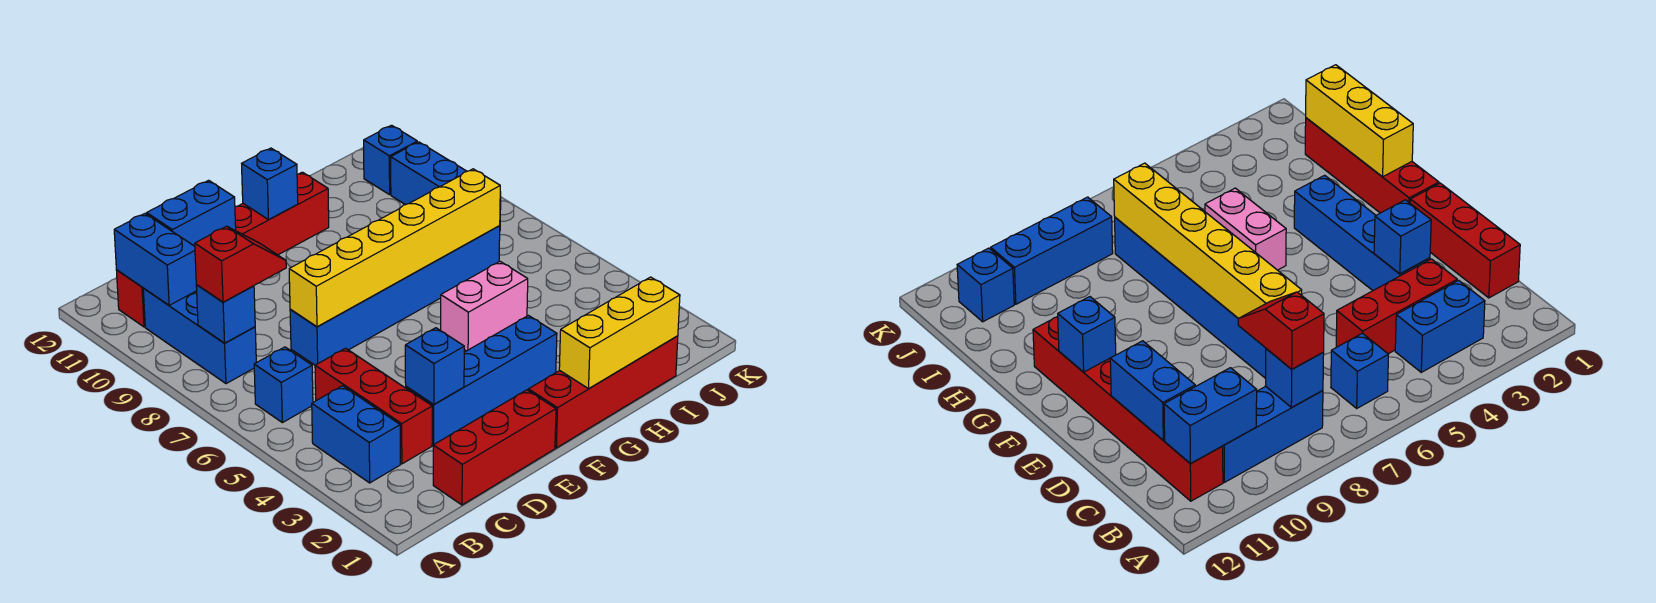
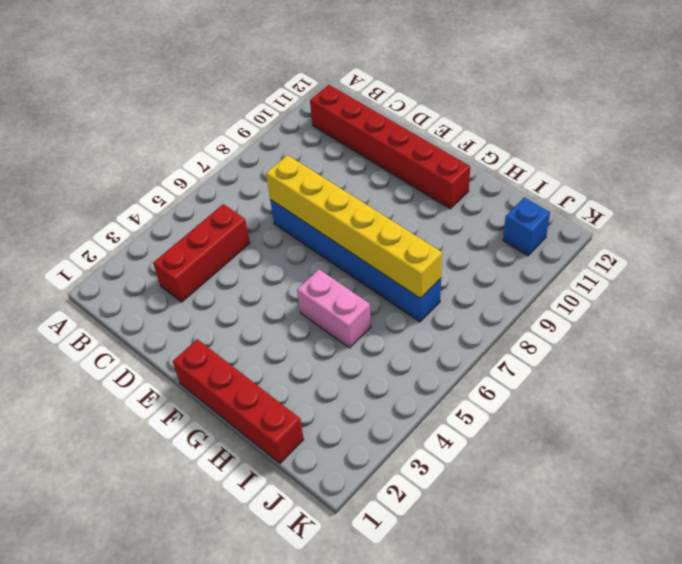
none -> blue 1x2 brick [312,386,400,483]
none -> blue 1x1 brick [254,347,313,423]
none -> blue 1x3 brick [143,289,256,384]

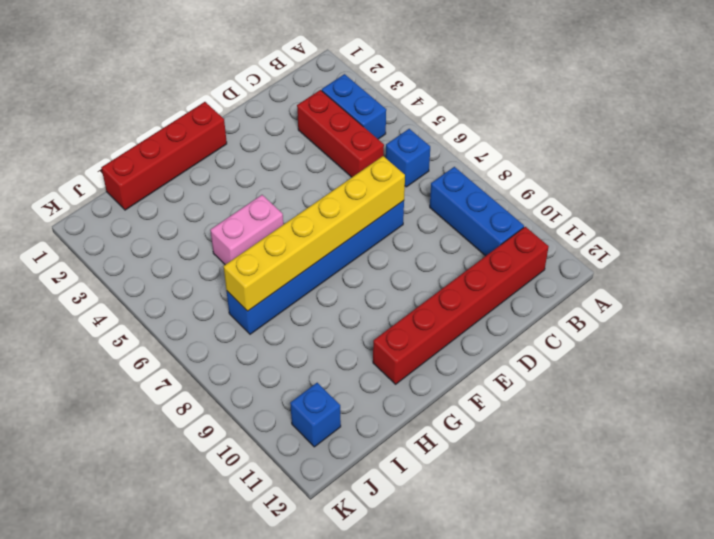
none -> red 1x3 brick [433,390,556,505]
none -> blue 1x4 brick [406,316,557,445]
none -> blue 1x3 brick [391,142,501,210]

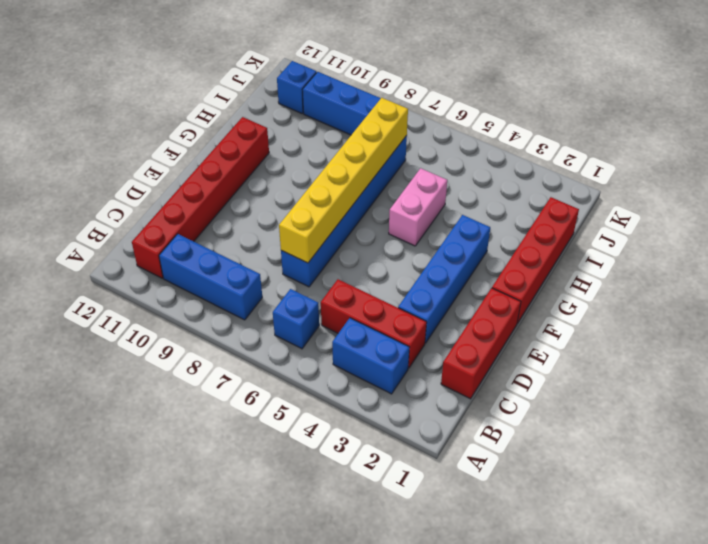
none -> blue 1x1 brick [196,285,255,343]
none -> blue 1x2 brick [114,214,197,305]
none -> blue 1x2 brick [147,180,236,246]

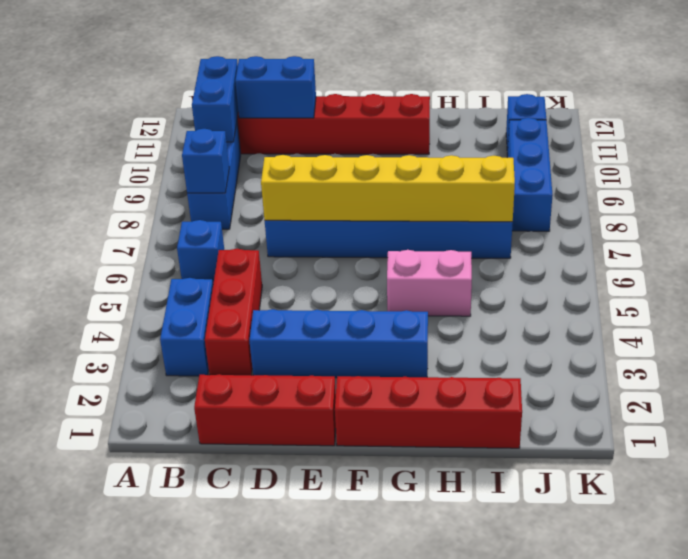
none -> blue 1x1 brick [405,328,464,405]
none -> blue 1x1 brick [242,148,298,220]
none -> yellow 1x3 brick [559,277,680,389]

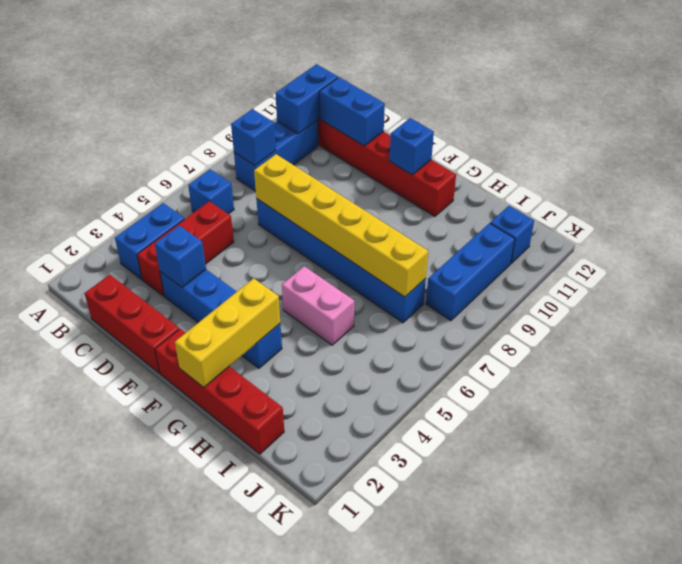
yellow 1x3 brick [175,278,280,387] -> yellow 1x3 brick turned to [559,277,680,389]
none -> red 1x2 slope [195,226,286,302]

